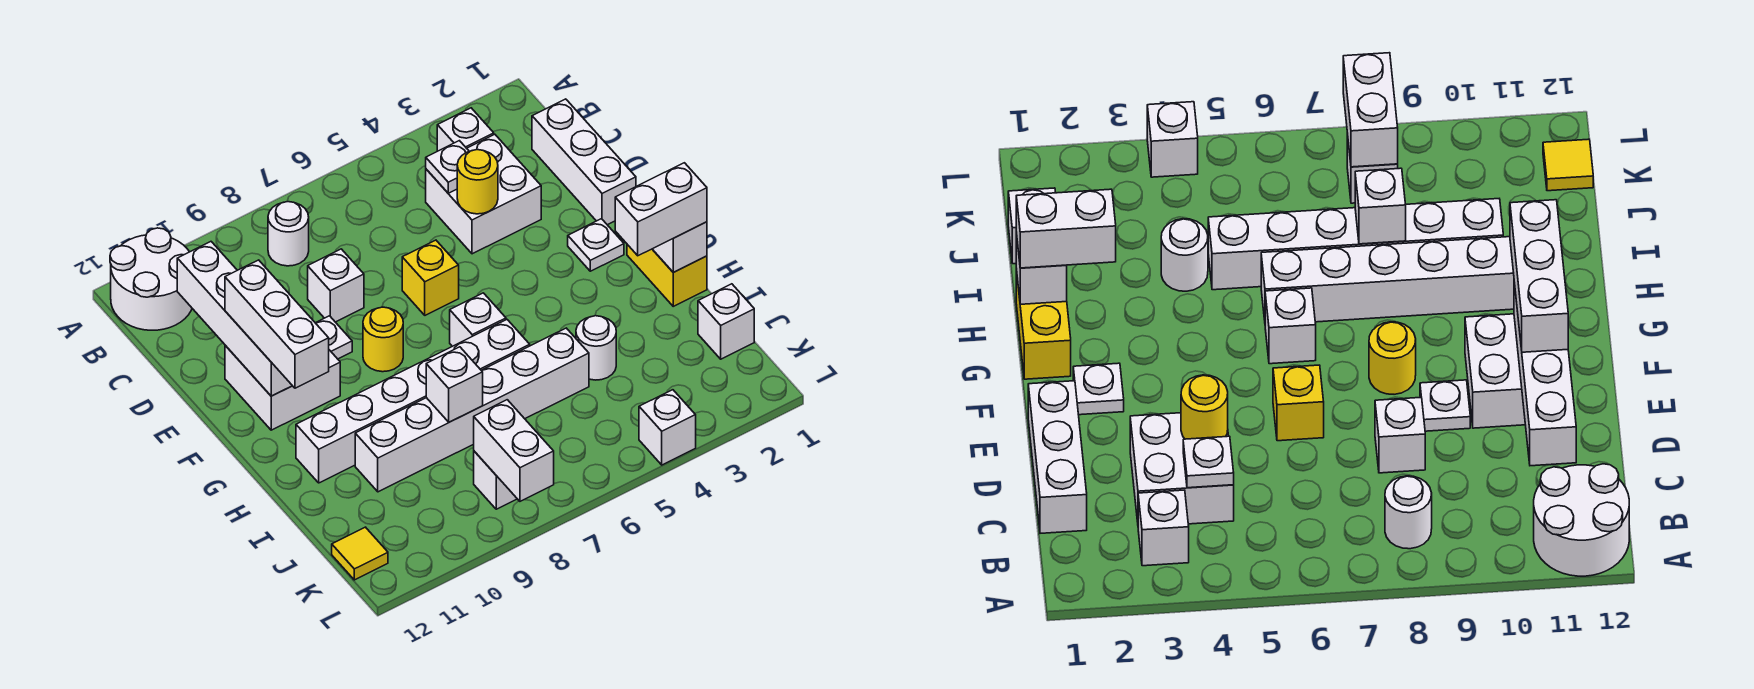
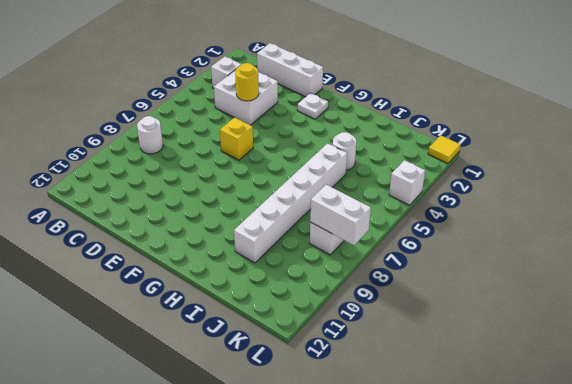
yellow 1x1 tile [428,135,460,164] -> yellow 1x1 tile moved to [332,527,388,580]
none -> white 2x2 round brick [110,228,192,330]
none -> white 1x1 brick [308,249,364,322]
none -> white 1x1 plate [316,316,352,359]

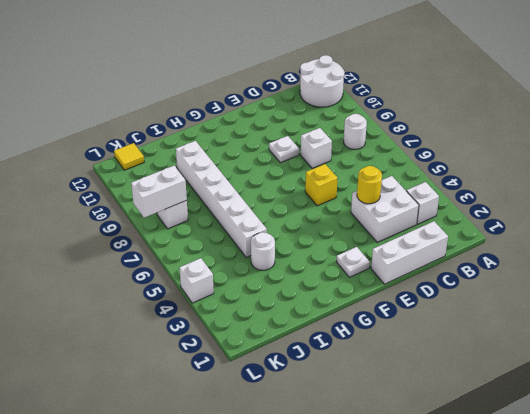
none -> white 2x2 brick [225,345,340,430]
none -> yellow 1x1 round brick [363,307,403,372]
none -> yellow 1x2 brick [627,245,707,306]

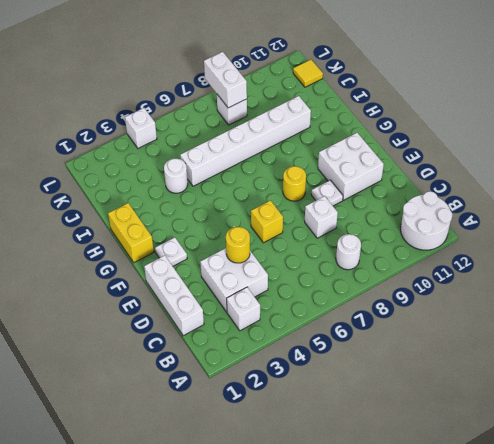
none -> white 1x1 brick [450,293,506,346]
none -> white 1x6 brick [296,320,530,483]
none -> white 1x1 brick [698,284,754,359]

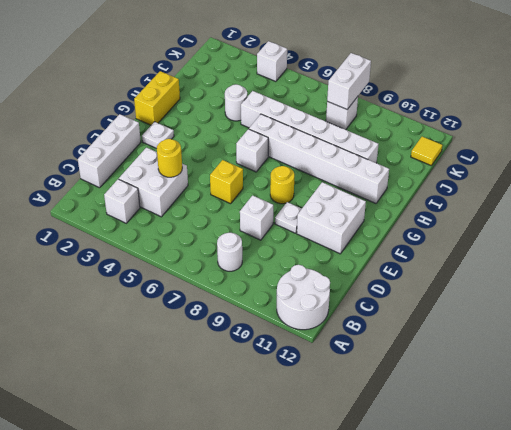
none -> white 1x1 brick [698,284,754,359]
none -> white 1x1 plate [426,141,469,193]
none -> white 1x4 brick [177,242,292,396]

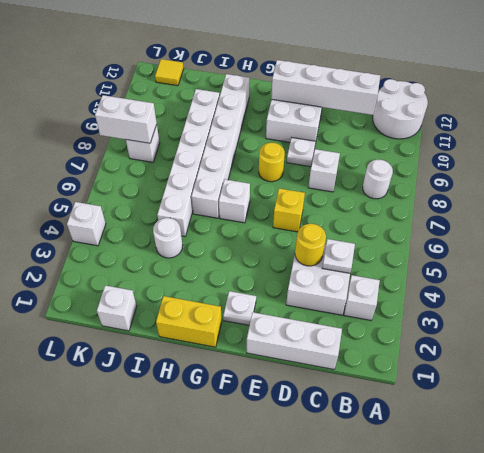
none -> white 1x1 brick [653,222,707,272]
none -> white 1x1 brick [426,347,483,422]
none -> white 1x3 brick [225,260,329,388]

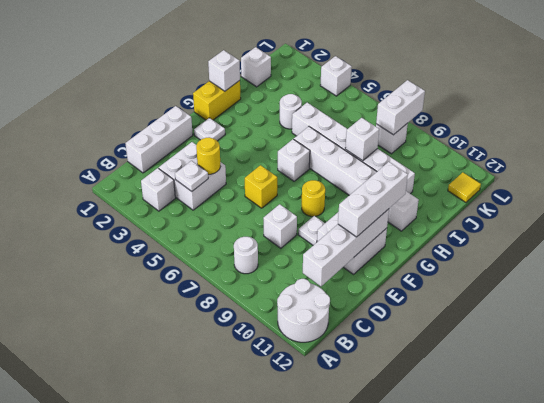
none -> white 1x2 brick [615,163,707,256]

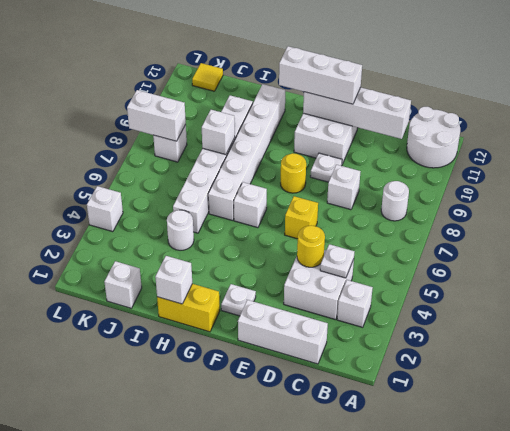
none -> white 1x2 brick [615,163,707,256]

